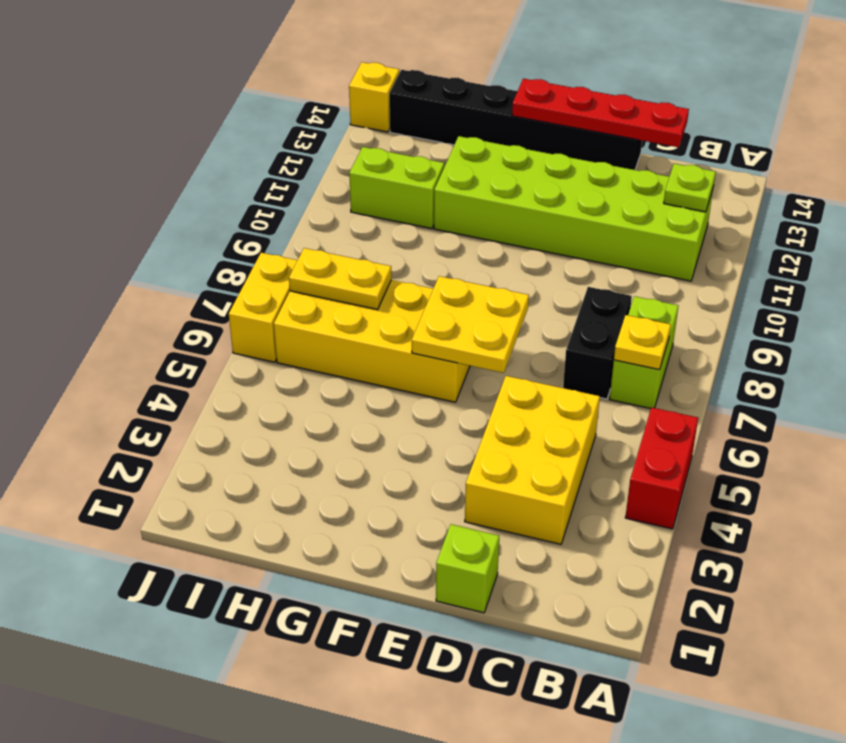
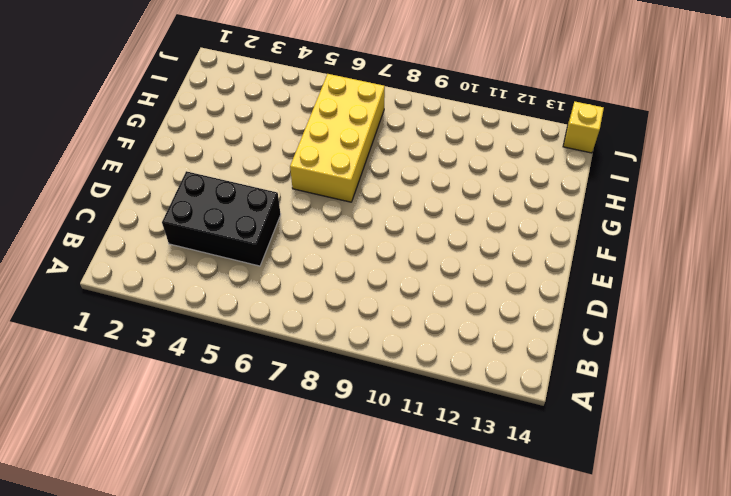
black 2x3 brick [162,171,281,266] -> yellow 2x3 brick [465,376,600,544]
none -> red 1x2 brick [625,407,698,529]
none -> lime 1x2 brick [610,296,678,409]
none -> lime 2x6 brick [434,136,713,281]

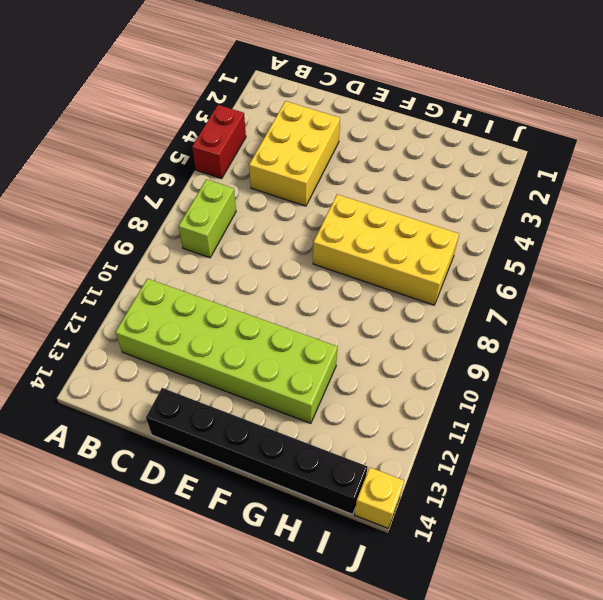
none -> black 1x2 brick [563,287,632,399]
none -> lime 1x1 brick [436,524,499,613]
none -> lime 1x2 brick [349,147,444,229]

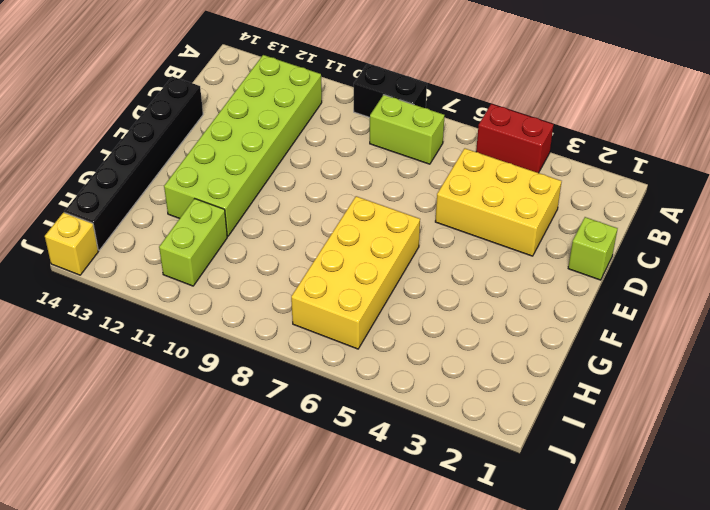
black 1x2 brick [354,64,427,117] -> black 1x2 brick moved to [563,287,632,399]
none -> yellow 1x2 brick [229,253,298,362]
none -> yellow 1x1 plate [614,315,671,370]
none -> lime 1x1 plate [664,164,716,212]

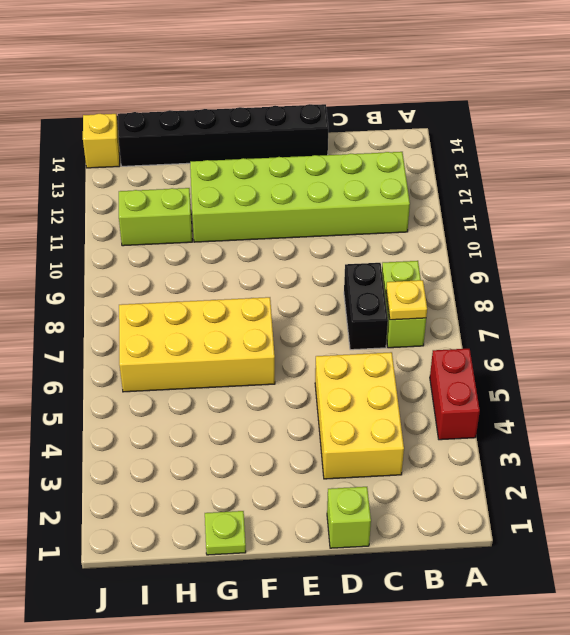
lime 1x1 plate [205,511,246,555] -> lime 1x1 plate moved to [664,164,716,212]
none -> yellow 1x2 brick [229,253,298,362]
none -> red 1x4 plate [512,79,689,147]
none -> yellow 2x2 plate [412,276,529,373]

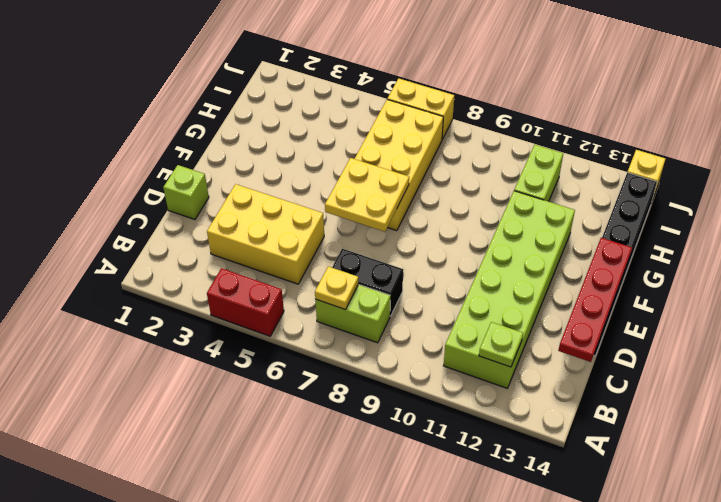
none -> yellow 1x2 plate [289,248,391,310]

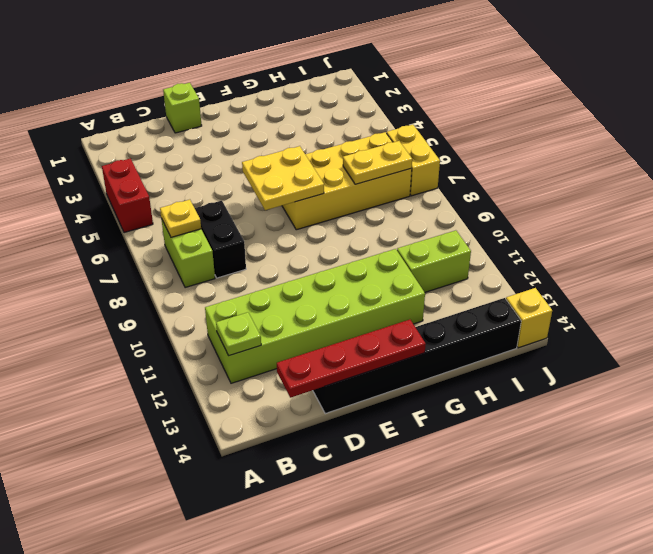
none -> yellow 2x3 brick [465,376,600,544]

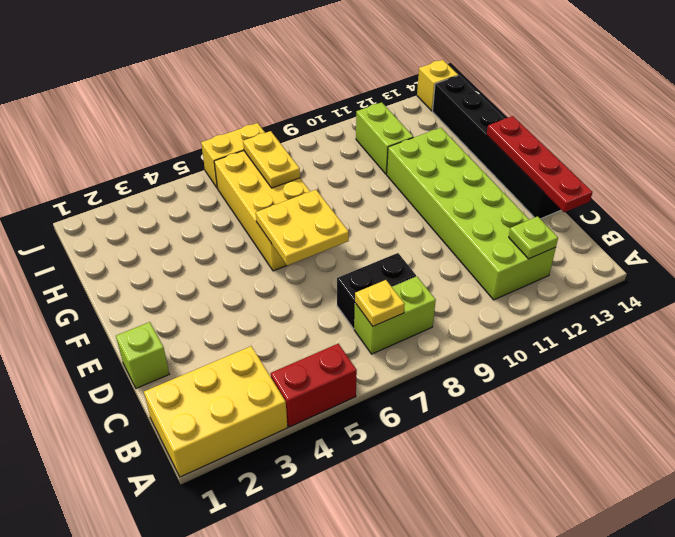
yellow 2x3 brick [144,346,287,477] -> yellow 2x3 brick moved to [465,376,600,544]

